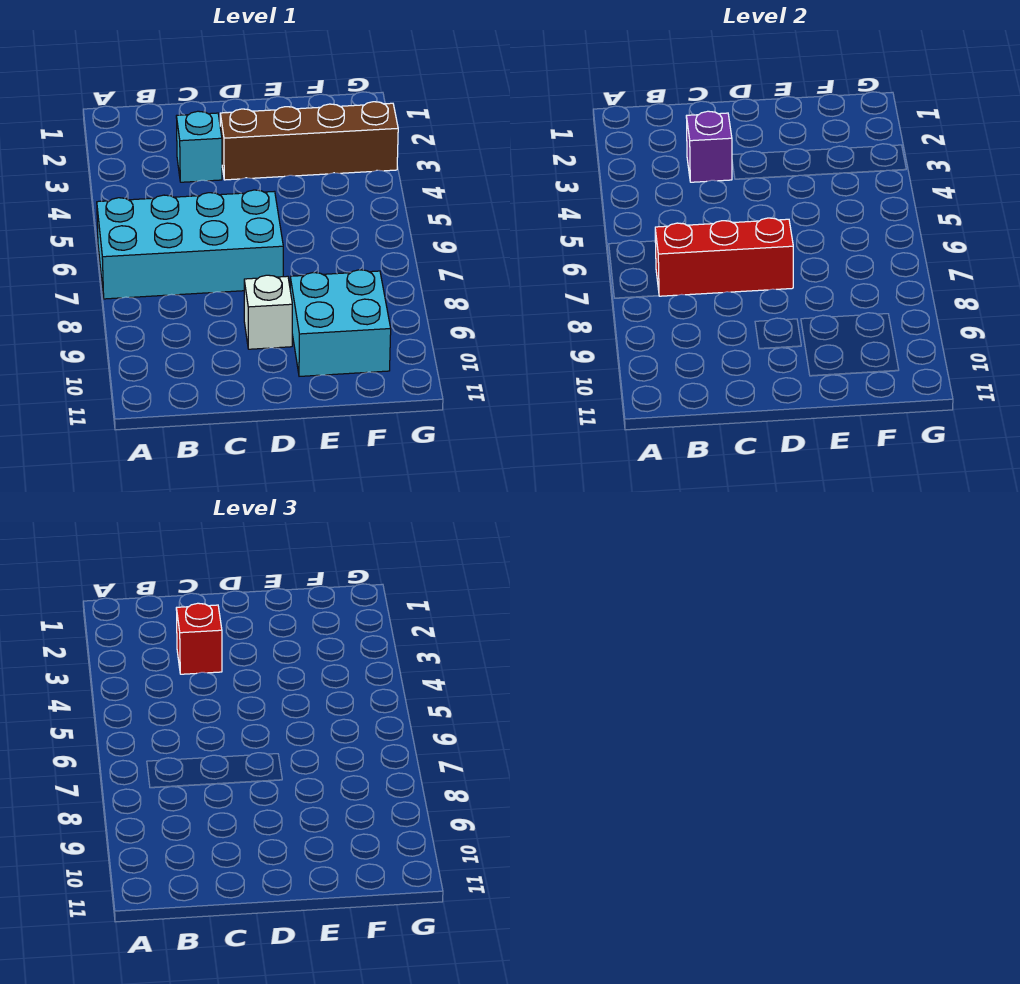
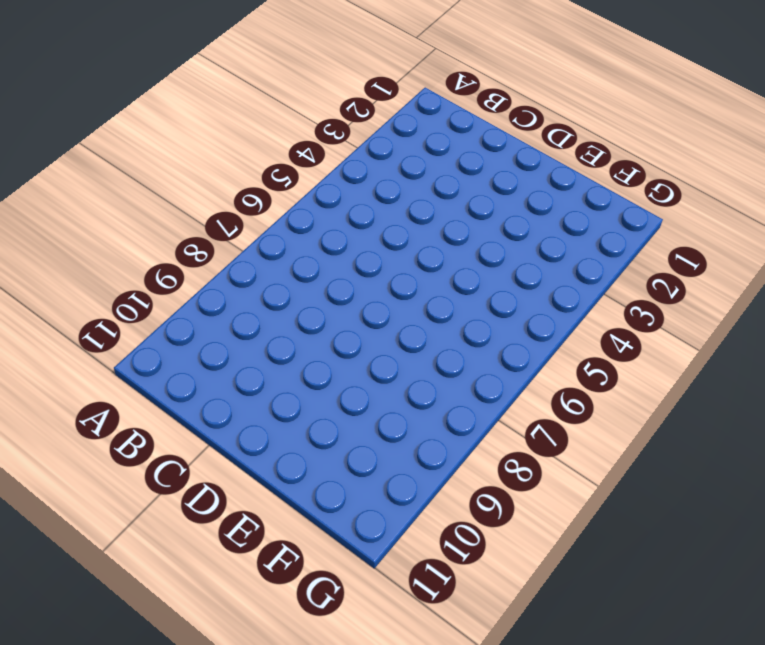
none -> cyan 2x4 brick [97,190,283,299]
none -> cyan 1x1 brick [176,111,222,182]

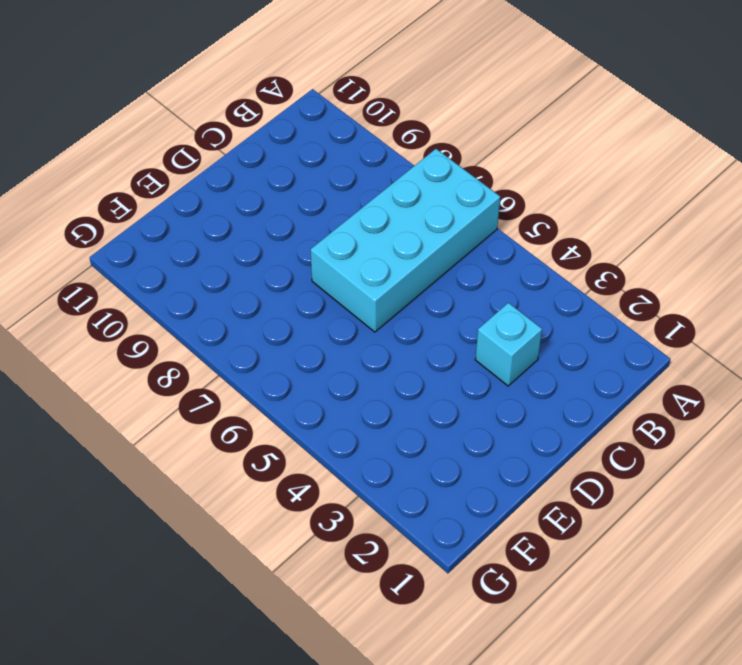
none -> brown 1x4 brick [220,102,398,180]
none -> white 1x1 brick [244,275,292,349]

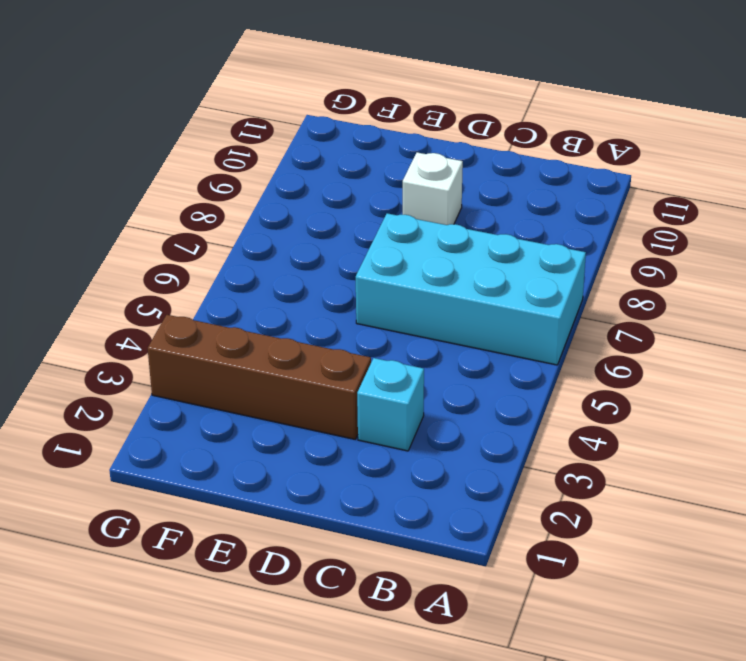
none -> cyan 2x2 brick [290,270,391,376]
none -> red 1x3 brick [655,218,793,296]

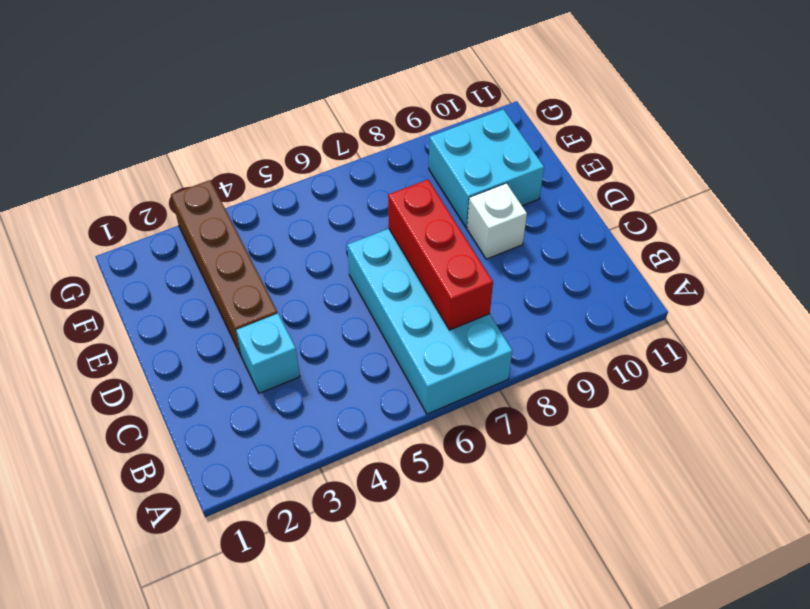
none -> purple 1x1 brick [686,111,732,182]
none -> red 1x1 brick [176,603,222,674]

